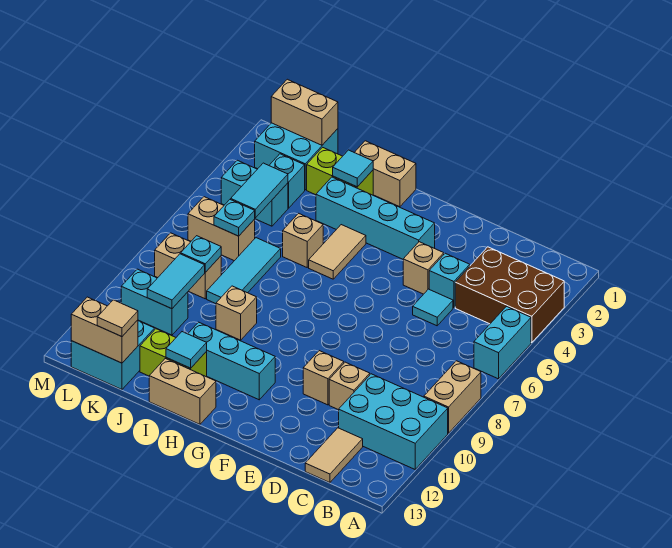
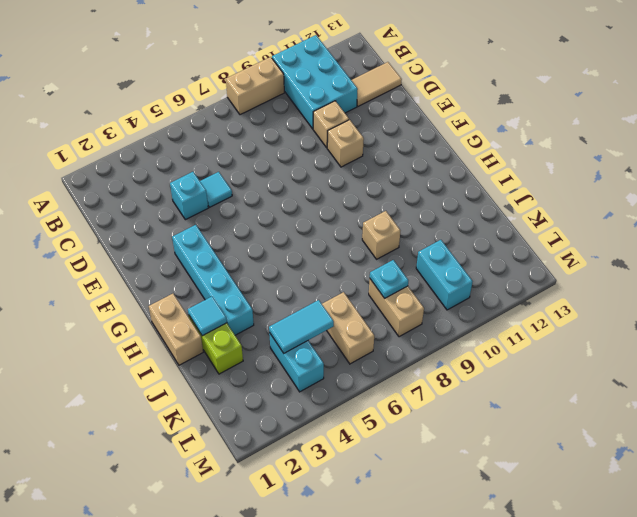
none -> brown 2x3 brick [455,247,564,343]
none -> cyan 1x2 brick [474,307,531,379]
none -> tan 1x1 brick [403,242,444,294]
none -> cyan 1x3 brick [188,322,275,400]

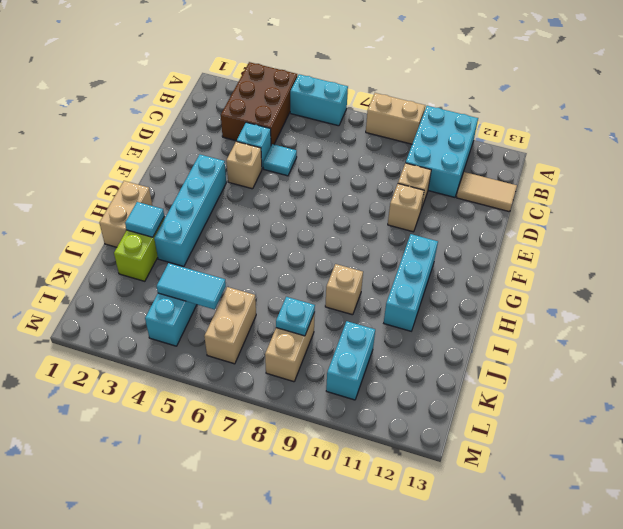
none -> tan 1x2 tile [309,225,366,279]
none -> tan 1x2 brick [149,359,216,424]
none -> tan 1x1 brick [283,213,323,267]
none -> lime 1x2 brick [140,329,207,377]

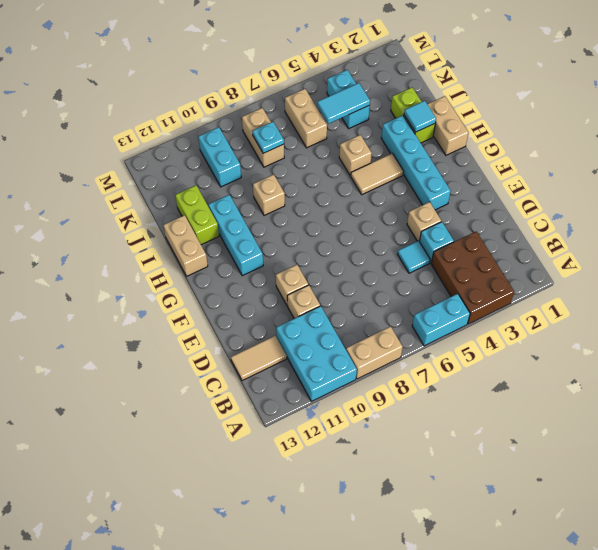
none -> cyan 1x3 tile [207,238,281,304]
none -> cyan 2x2 brick [255,123,338,190]
none -> cyan 1x1 brick [269,154,305,208]
none -> cyan 2x2 brick [71,321,155,389]

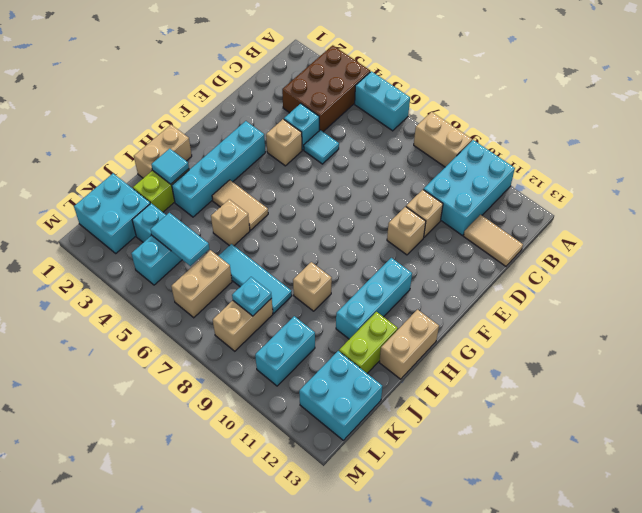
none -> cyan 1x1 tile [166,332,207,368]
none -> tan 1x2 brick [271,79,338,145]
none -> cyan 1x1 plate [214,199,255,236]
none -> cyan 1x2 tile [147,254,205,309]

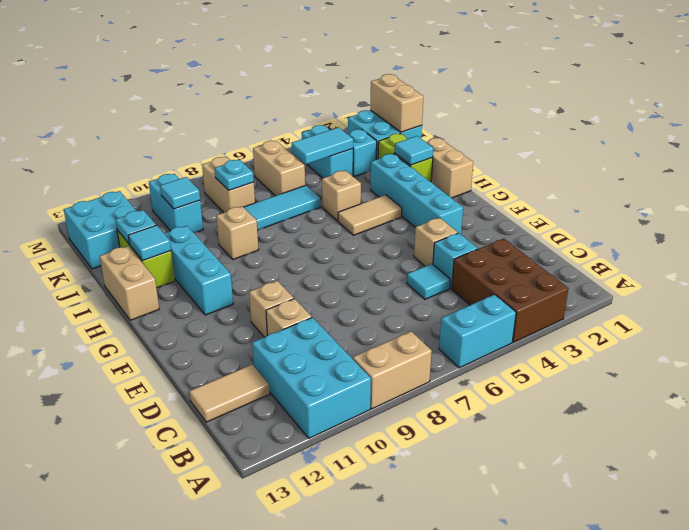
cyan 1x1 plate [115,210,156,244] -> cyan 1x1 plate moved to [214,199,255,236]
cyan 1x1 tile [160,177,200,209] -> cyan 1x2 tile [147,254,205,309]
none -> tan 1x2 brick [71,297,138,363]
none -> tan 1x1 tile [97,300,138,337]

